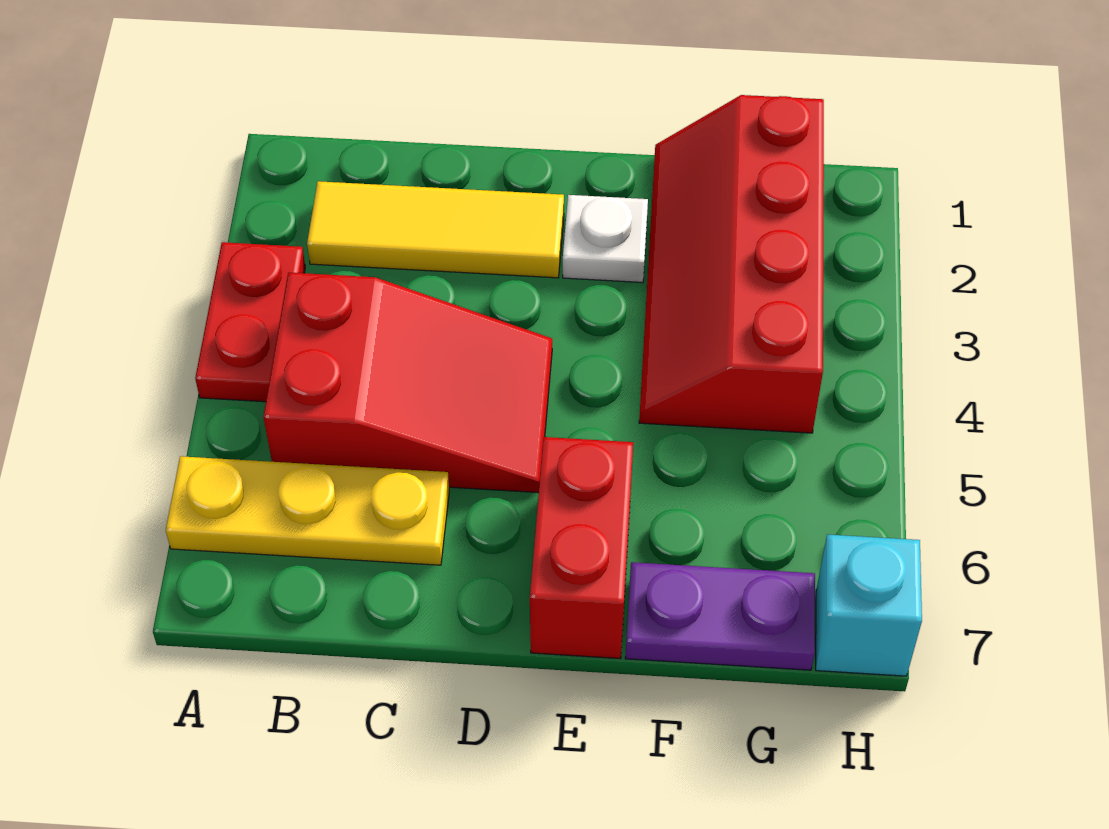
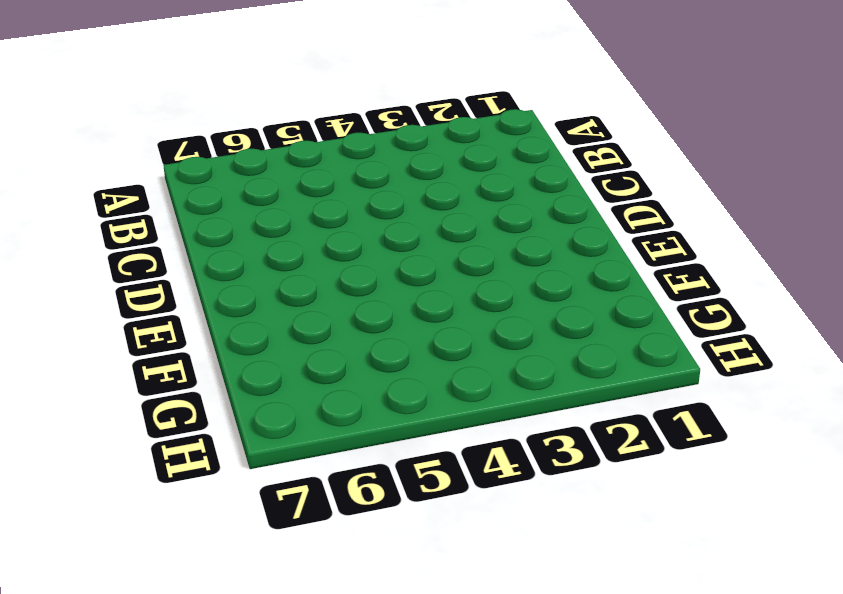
none -> red 1x2 plate [195,242,305,402]
none -> yellow 1x3 plate [166,456,449,565]

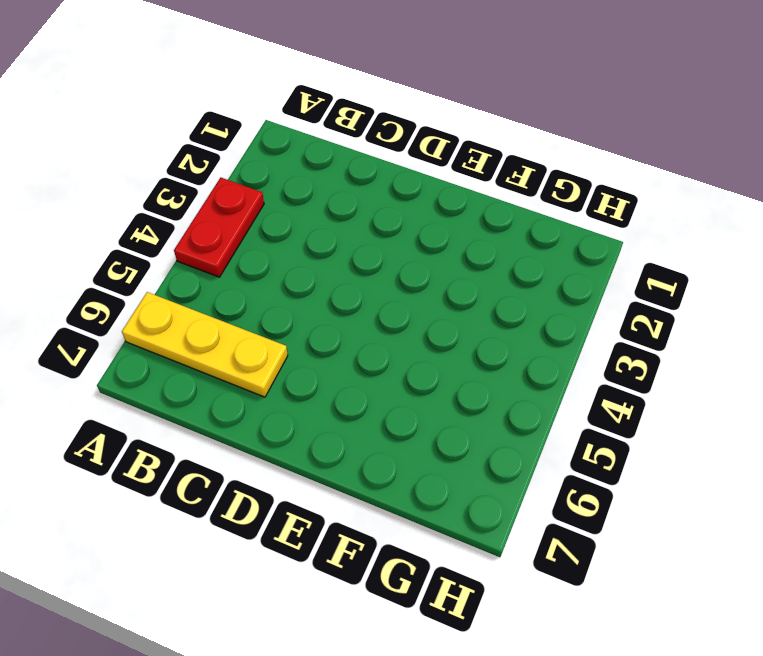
none -> yellow 1x3 tile [307,181,564,278]
none -> red 2x3 slope [263,272,552,493]

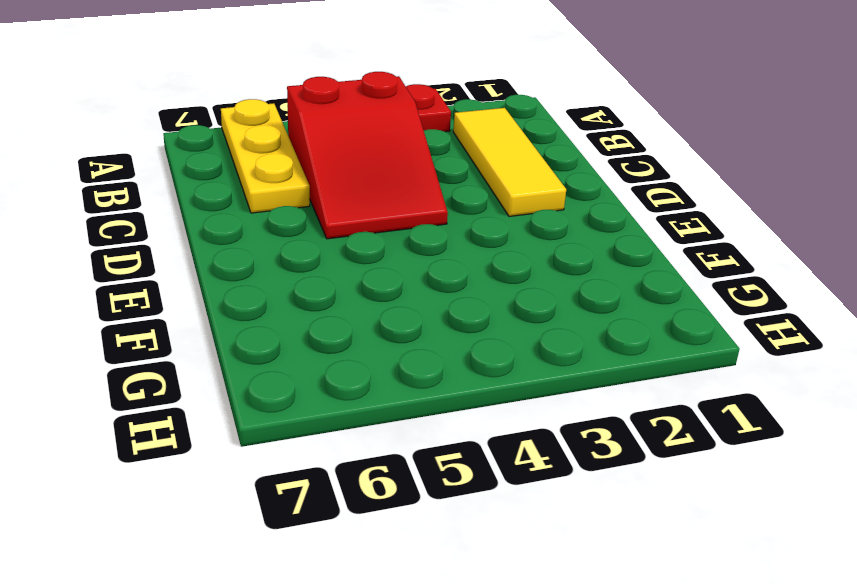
none -> white 1x1 plate [563,195,648,282]
none -> red 1x2 brick [530,437,633,659]

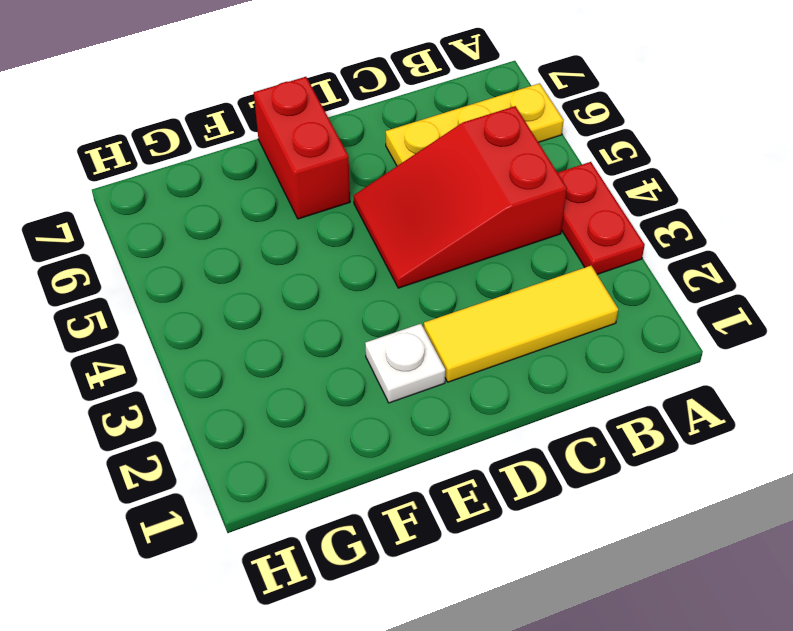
none -> red 2x4 slope [639,95,824,433]
none -> purple 1x2 plate [625,562,815,670]

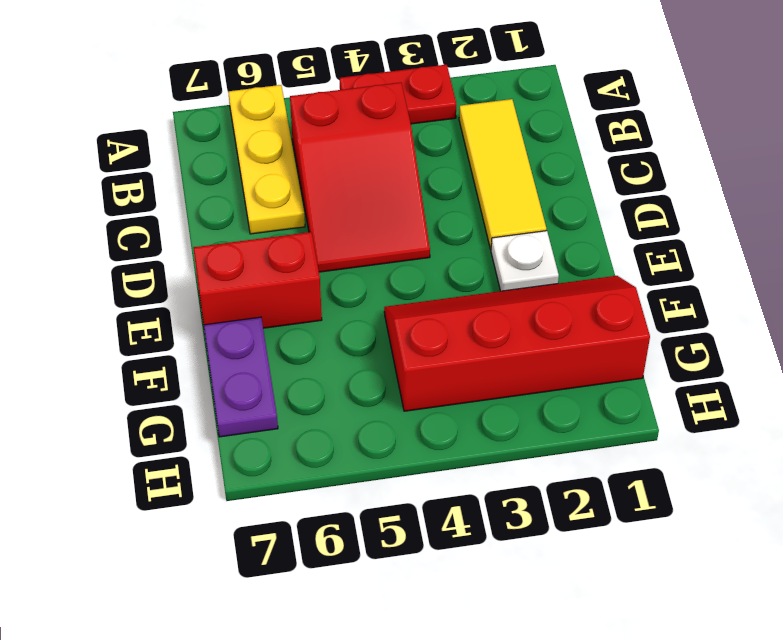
none -> cyan 1x1 brick [816,534,922,676]

